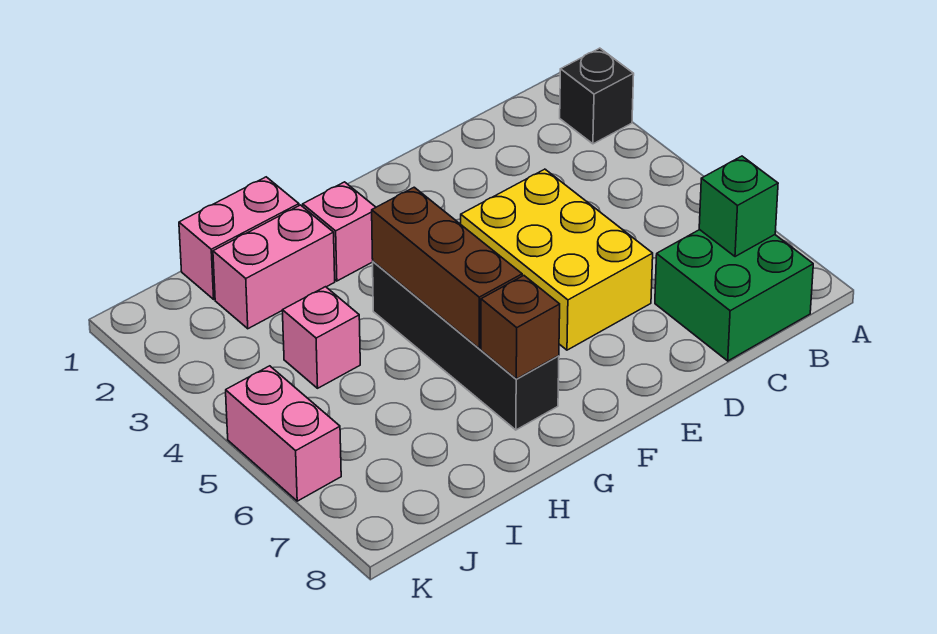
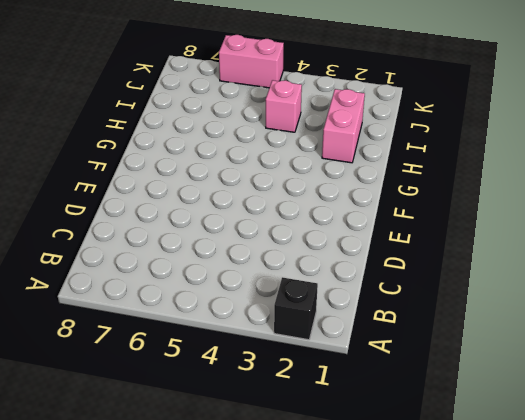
none -> green 2x2 brick [655,230,813,361]
none -> yellow 2x3 brick [461,169,653,350]
none -> pink 1x1 brick [303,182,376,281]

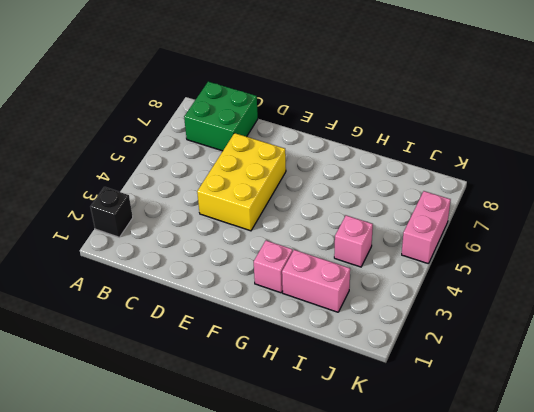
none -> black 1x4 brick [373,262,559,430]
none -> pink 1x2 brick [179,177,299,299]
none -> green 1x1 brick [699,156,778,257]

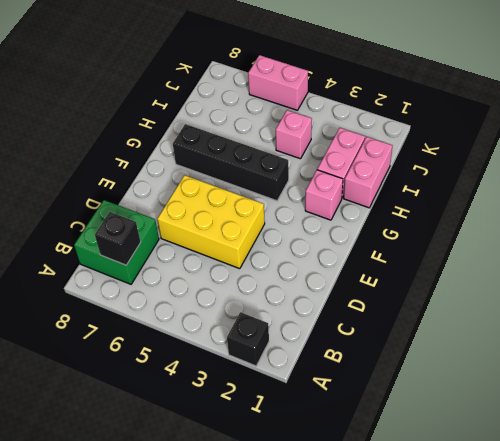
black 1x1 brick [95,212,141,265] -> green 1x1 brick [699,156,778,257]
none -> brown 1x3 brick [372,187,522,348]
none -> brown 1x1 brick [481,276,560,379]

